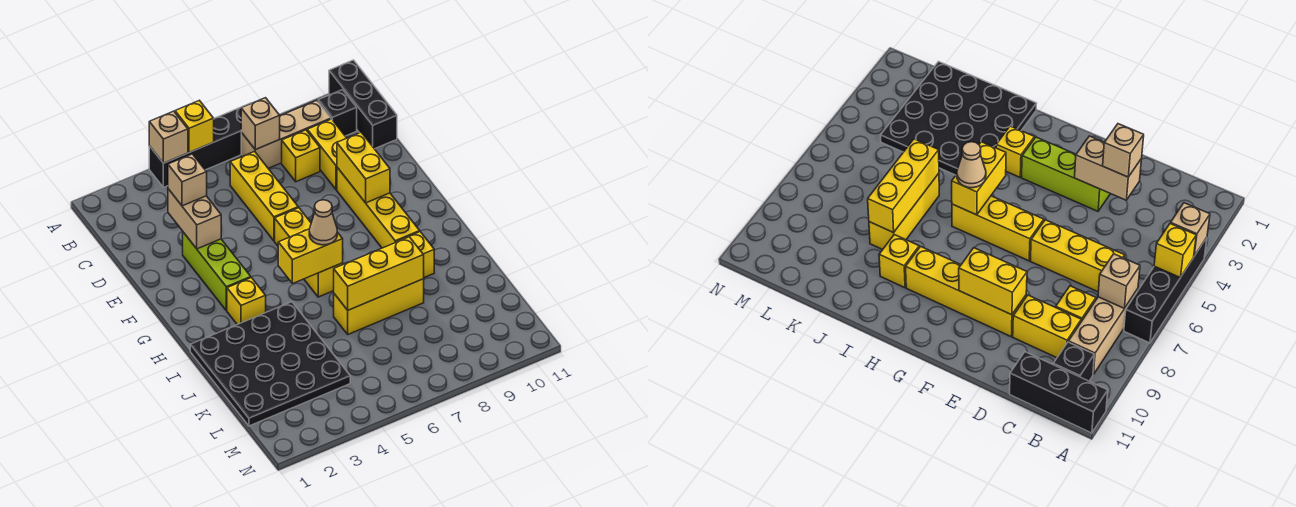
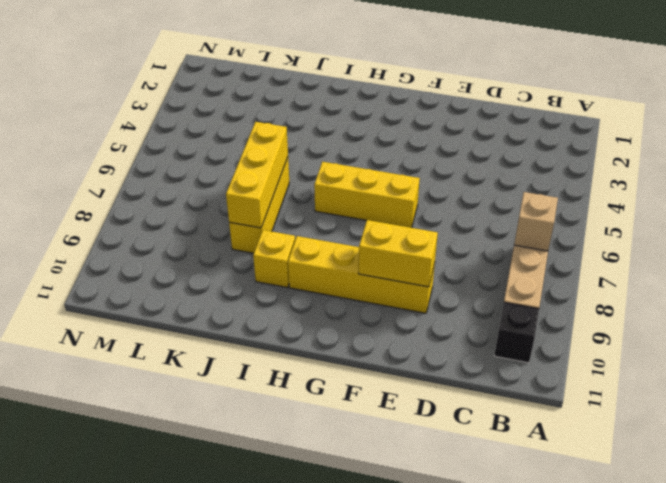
none -> black 1x4 brick [149,103,251,187]
none -> black 1x3 brick [329,60,397,149]
none -> yellow 1x3 brick [230,152,298,241]

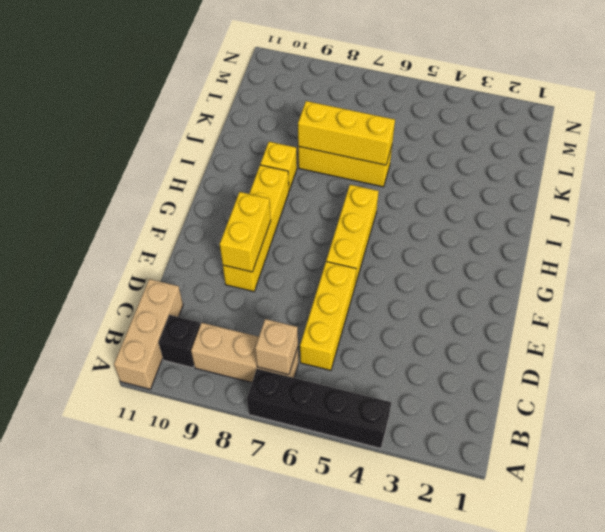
tan 1x3 brick [114,279,183,389] -> black 1x3 brick [329,60,397,149]
none -> yellow 1x1 brick [282,130,320,182]
none -> yellow 1x2 brick [307,119,346,190]
none -> lime 1x3 brick [183,232,251,311]

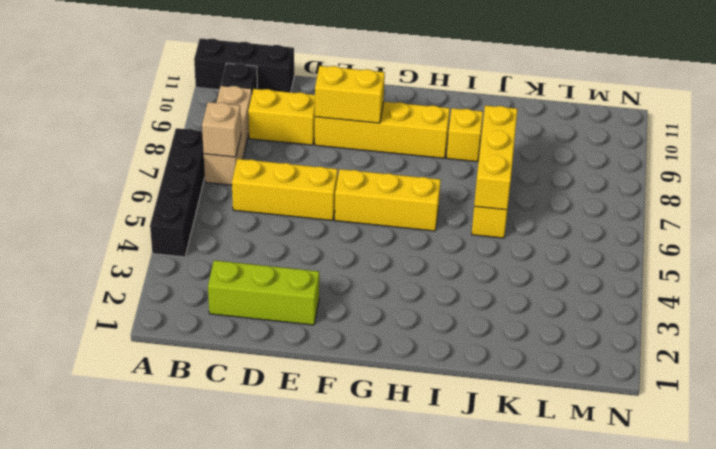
lime 1x3 brick [208,260,319,325] -> lime 1x3 brick moved to [183,232,251,311]
none -> yellow 1x1 brick [282,130,320,182]
none -> yellow 1x1 brick [227,277,266,325]
none -> black 4x4 plate [190,302,350,426]

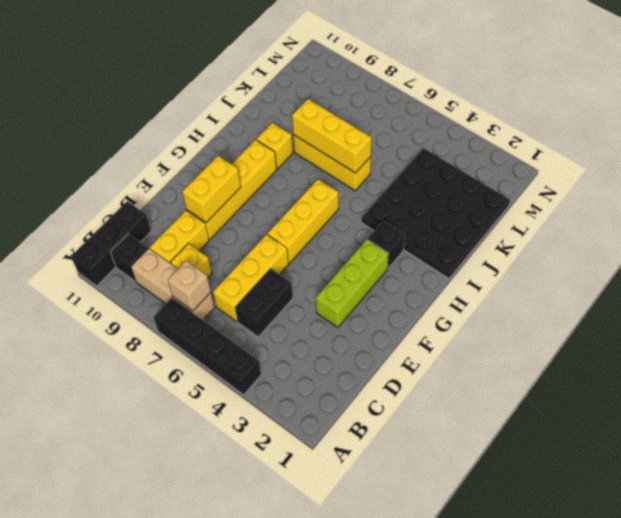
black 1x2 brick [235,268,293,337] -> none
black 1x1 brick [368,221,405,269] -> yellow 1x1 brick [227,277,266,325]
none -> tan 1x1 brick [149,111,188,163]
none -> yellow 1x1 brick [175,100,214,152]
none -> tan 1x2 brick [168,189,221,249]

